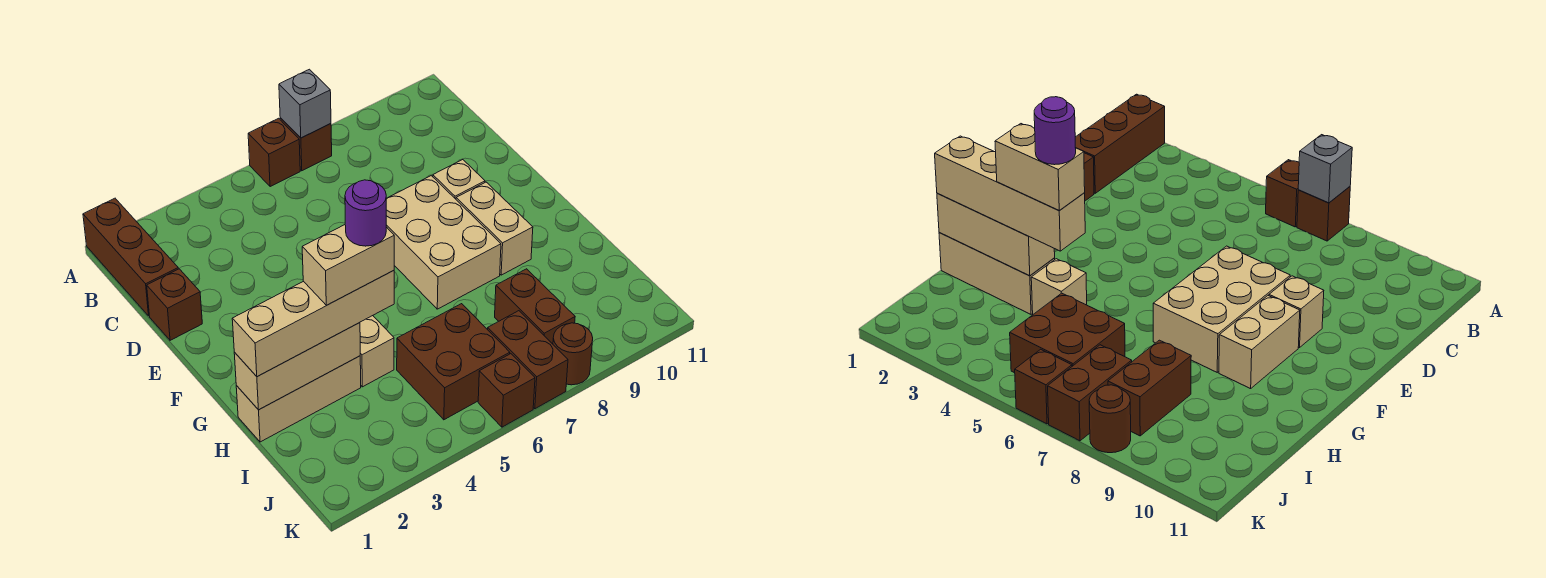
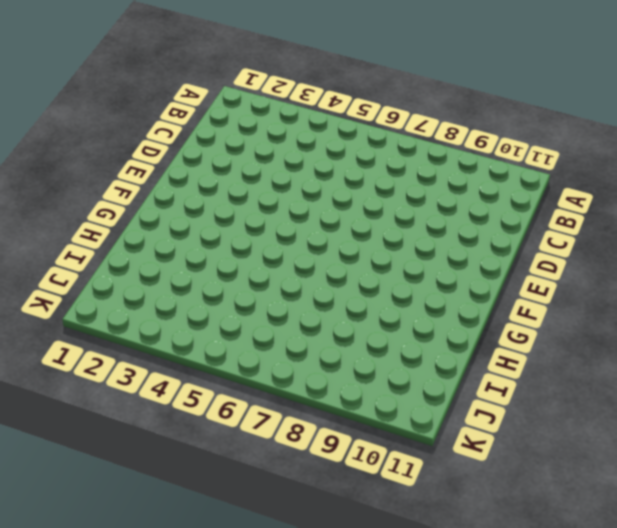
none -> brown 1x3 brick [83,198,178,316]
none -> brown 1x1 brick [248,118,300,187]
none -> brown 1x1 brick [280,118,332,171]

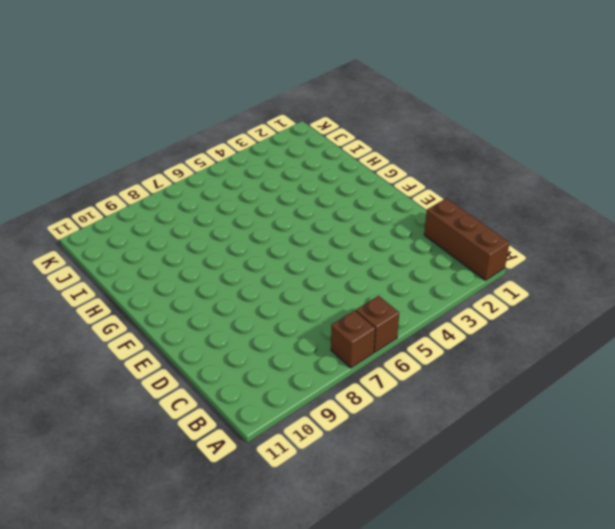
none -> brown 1x1 brick [147,269,202,340]
none -> tan 2x3 brick [386,176,501,309]
none -> tan 1x1 brick [433,160,485,199]

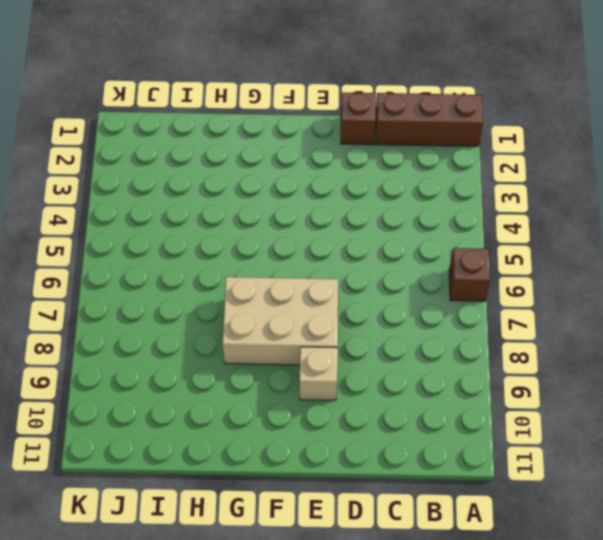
none -> brown 1x1 brick [280,118,332,171]
none -> tan 1x2 brick [456,182,533,275]
none -> tan 1x3 brick [236,356,361,442]

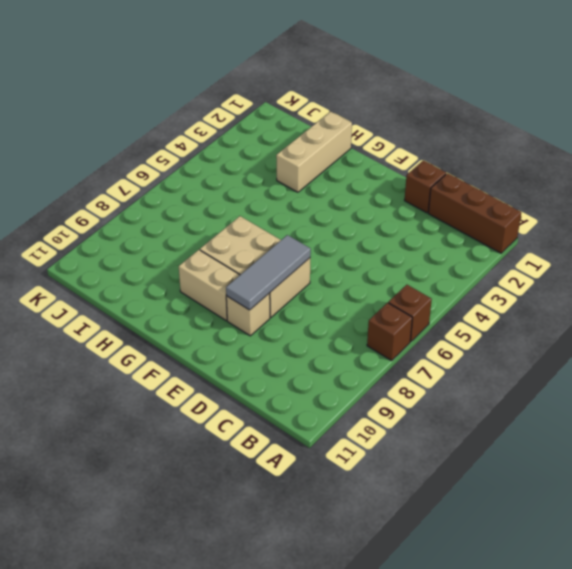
grey 1x3 tile [226,235,311,310] -> none
none -> tan 1x1 brick [360,316,394,387]
none -> brown 2x2 brick [397,304,510,420]
none -> brown 1x2 brick [495,269,575,344]

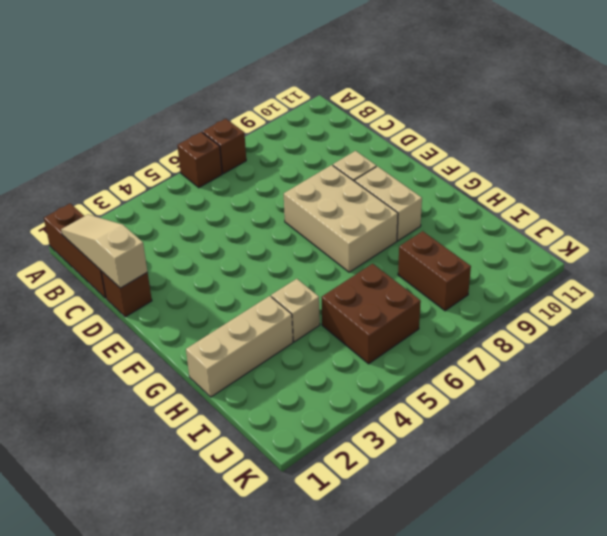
tan 1x3 slope [61,214,147,288] -> none
none -> brown 1x2 brick [488,311,568,409]
none -> brown 1x1 brick [478,354,535,427]
none -> brown 1x1 round brick [553,323,593,385]

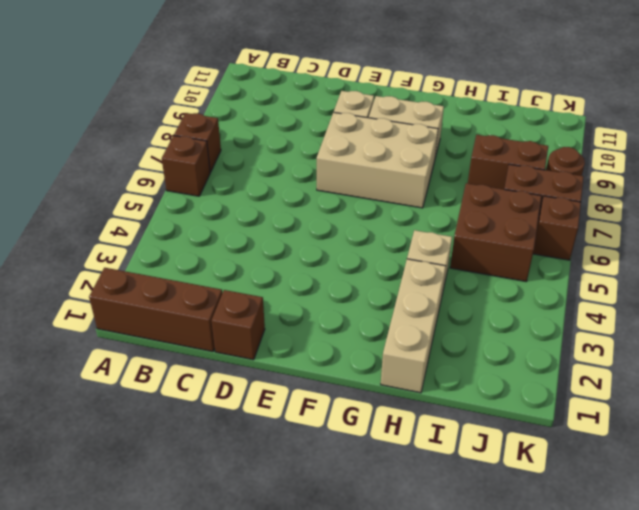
none -> grey 1x1 brick [279,69,331,138]
none -> tan 1x3 brick [234,323,360,410]
none -> tan 1x4 brick [232,271,394,377]

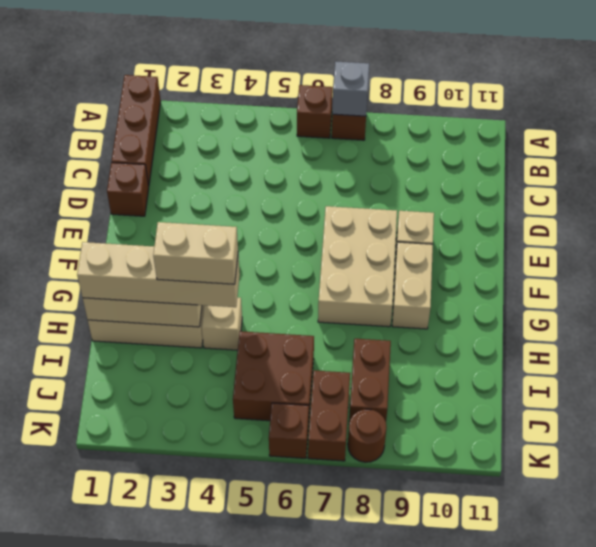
none -> purple 1x1 round brick [345,180,386,246]

